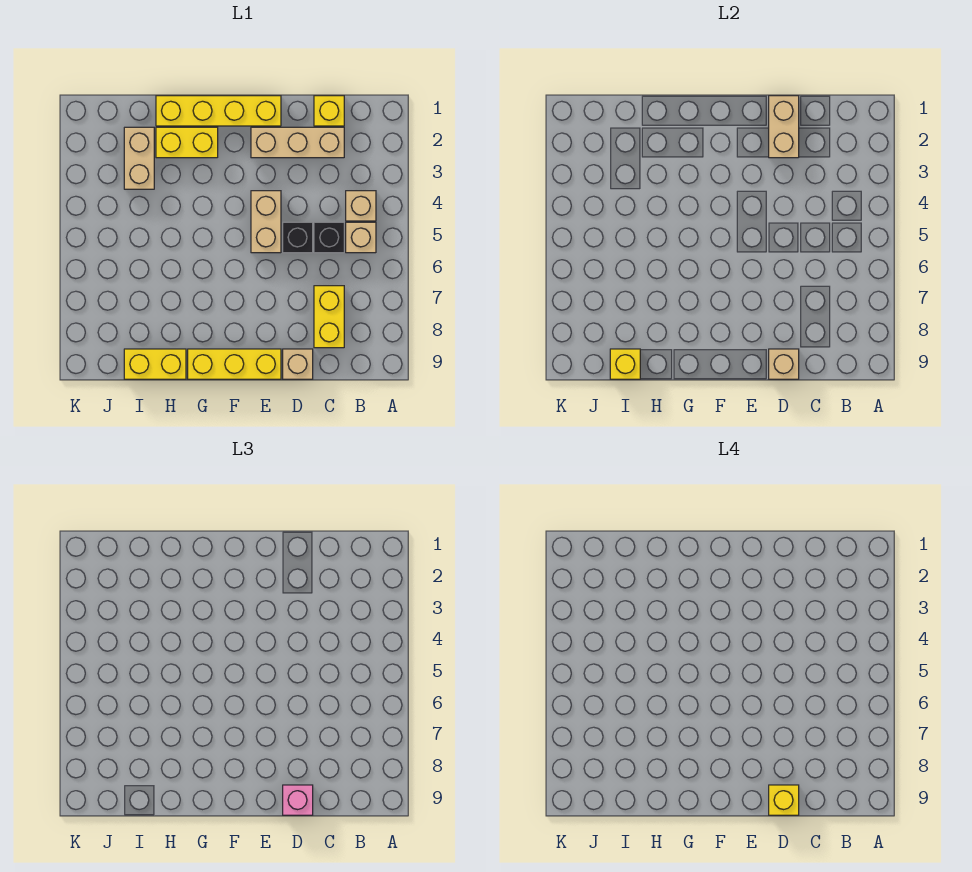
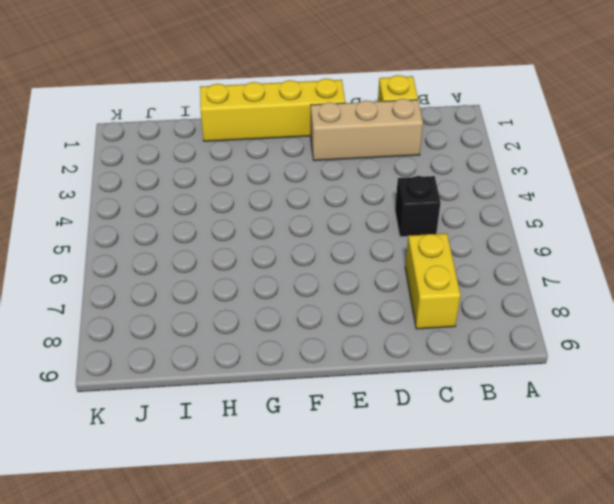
none -> tan 1x1 brick [346,191,376,221]
none -> tan 1x1 brick [346,222,376,253]
none -> black 1x1 brick [283,222,313,253]

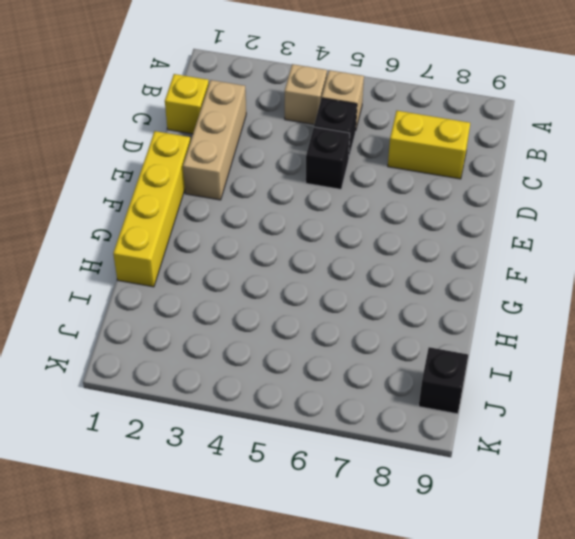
black 1x1 brick [419,347,468,414] -> none
none -> tan 1x1 brick [283,349,313,379]
none -> tan 1x2 brick [251,191,281,253]
none -> yellow 1x3 brick [188,349,281,379]

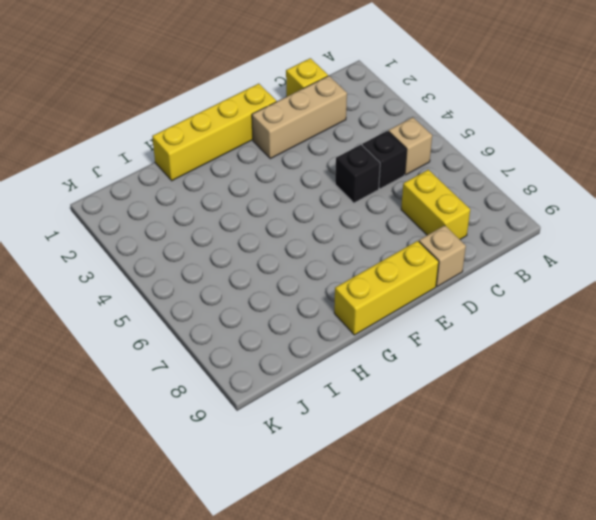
none -> tan 1x1 brick [346,191,376,221]
none -> tan 1x2 brick [251,191,281,253]
none -> yellow 1x2 brick [156,127,218,158]

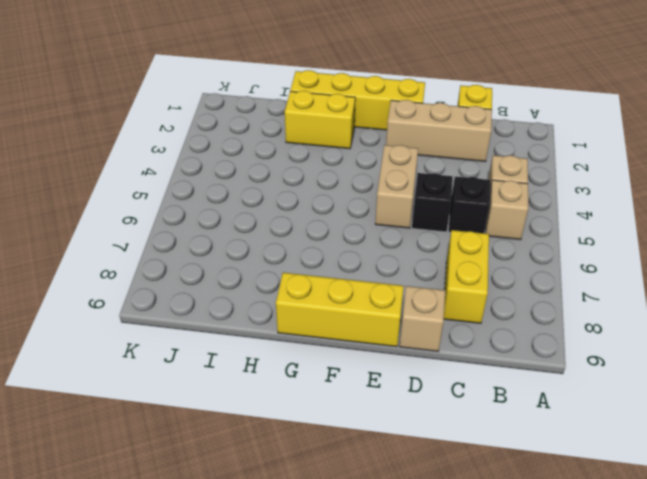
none -> yellow 1x2 brick [124,349,186,379]
none -> tan 1x2 brick [124,127,154,189]
none -> tan 1x2 brick [769,96,799,158]

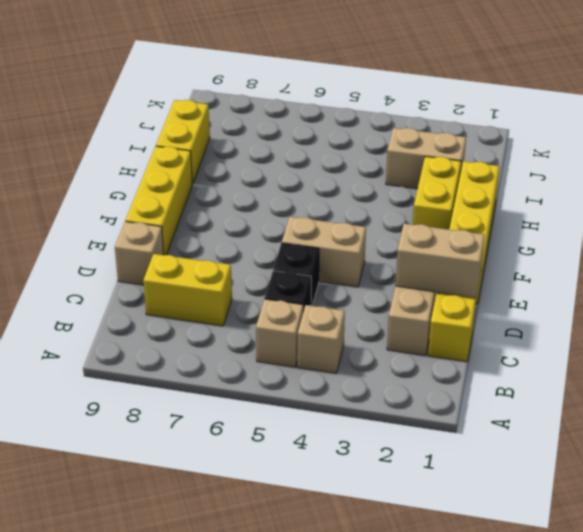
none -> tan 1x1 brick [769,349,799,379]
none -> yellow 1x1 brick [610,349,640,379]
none -> pink 1x1 brick [283,785,313,815]

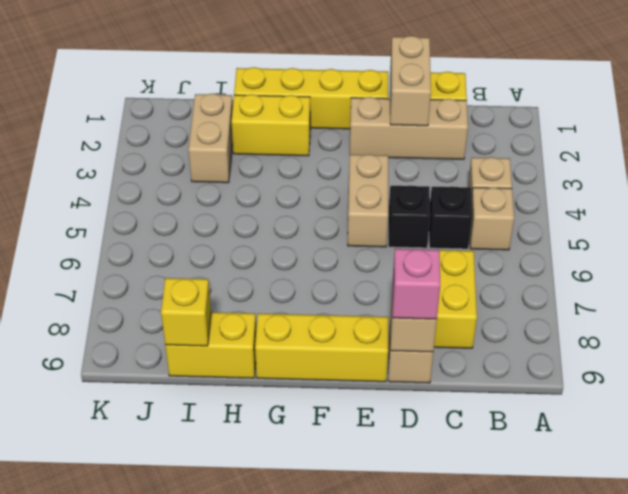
none -> yellow 1x1 brick [769,785,799,815]

